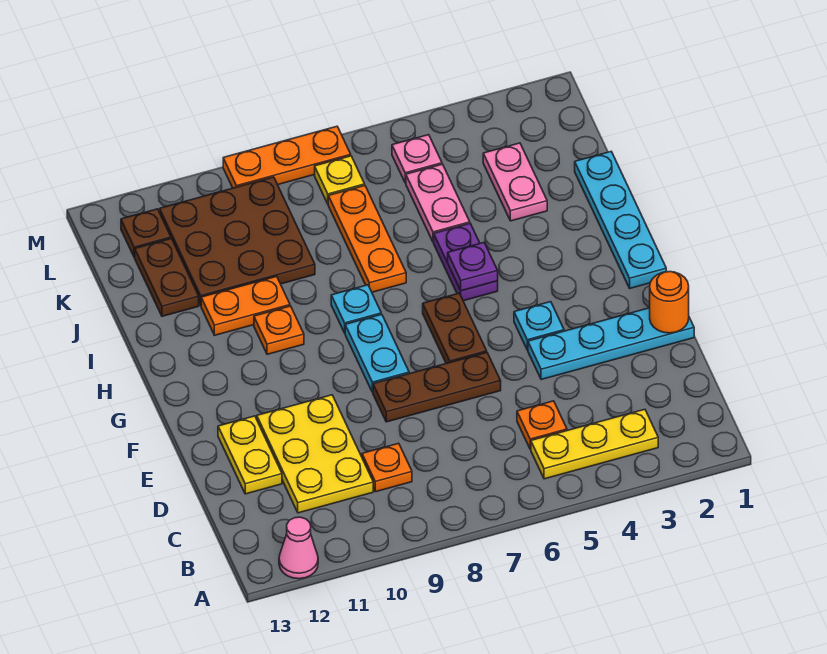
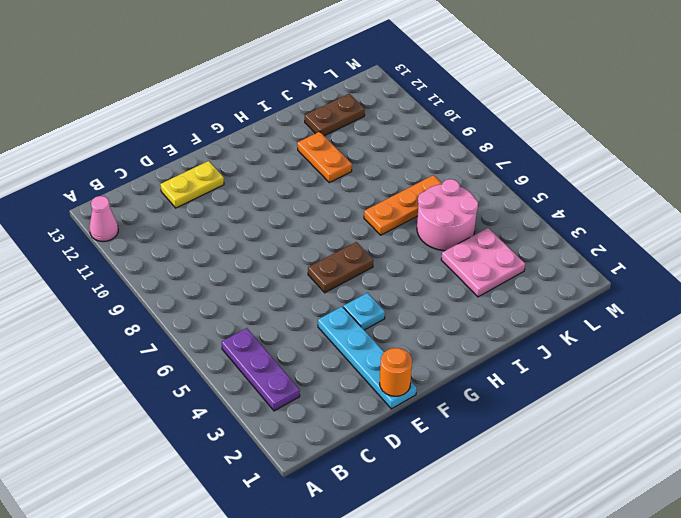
purple 1x3 plate [222,328,300,411] -> yellow 1x3 plate [531,409,658,479]
pink 2x2 plate [441,228,525,297] -> pink 1x2 plate [483,143,547,221]
pink 2x2 round brick [417,179,478,251] -> pink 1x2 plate [406,164,470,242]
none -> orange 1x1 plate [517,401,567,449]
none -> orange 1x1 plate [362,443,412,492]
none -> yellow 2x3 plate [257,395,373,513]

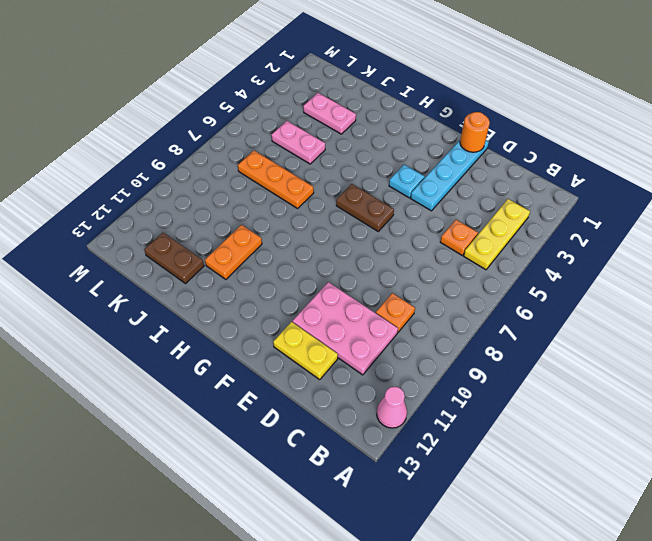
pink 2x3 plate [293,282,398,375] -> yellow 2x3 plate [257,395,373,513]
none -> brown 1x3 plate [373,353,501,422]
none -> cyan 1x2 plate [345,314,409,392]
none -> cyan 1x4 plate [575,152,666,288]

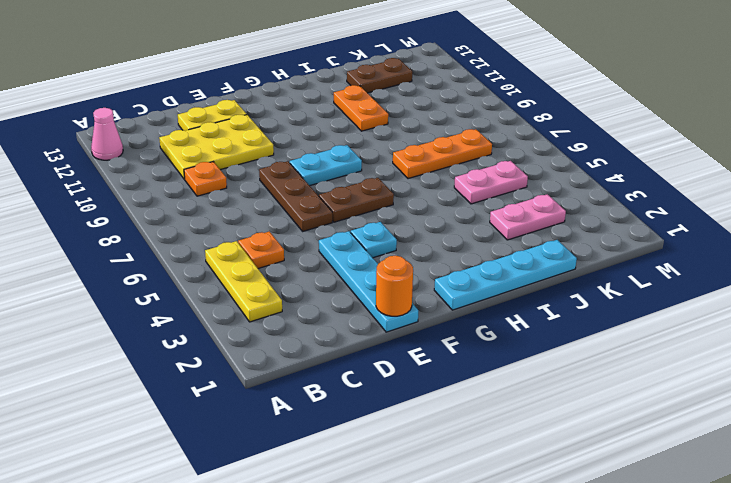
none -> purple 1x2 plate [434,224,498,301]
none -> cyan 1x1 plate [331,285,381,333]
none -> orange 1x1 plate [254,306,304,354]

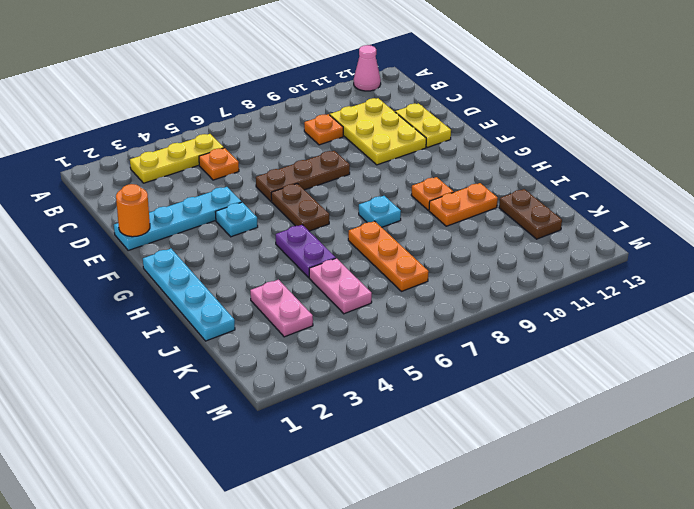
none -> cyan 1x2 plate [345,314,409,392]
none -> brown 3x3 plate [160,177,315,305]
none -> pink 1x1 plate [392,135,442,183]

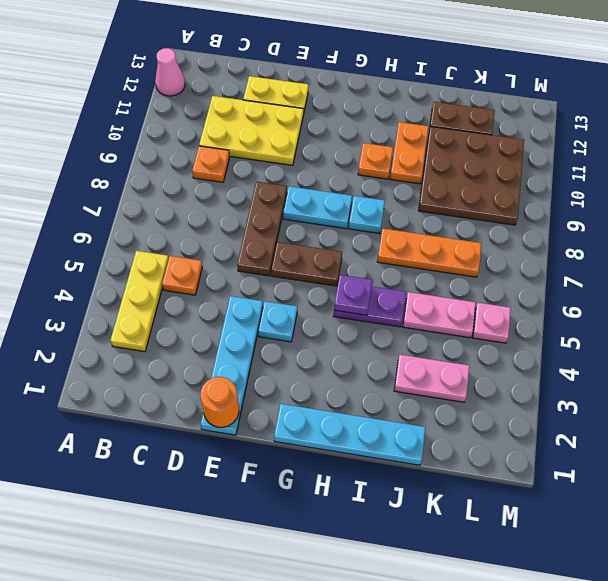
none -> yellow 1x1 plate [315,156,365,204]
none -> brown 1x1 plate [121,209,171,257]
none -> orange 1x3 plate [223,126,351,188]

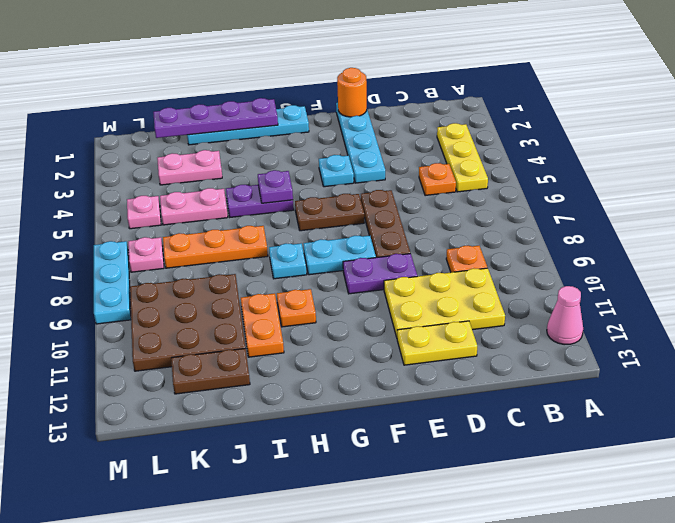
purple 1x2 plate [343,254,417,294] -> none
purple 1x4 plate [153,98,278,138] -> none
pink 1x1 plate [128,237,164,272] -> yellow 1x1 plate [315,156,365,204]
cyan 1x3 plate [94,241,131,324] -> orange 1x3 plate [223,126,351,188]
none -> brown 1x1 plate [121,209,171,257]

